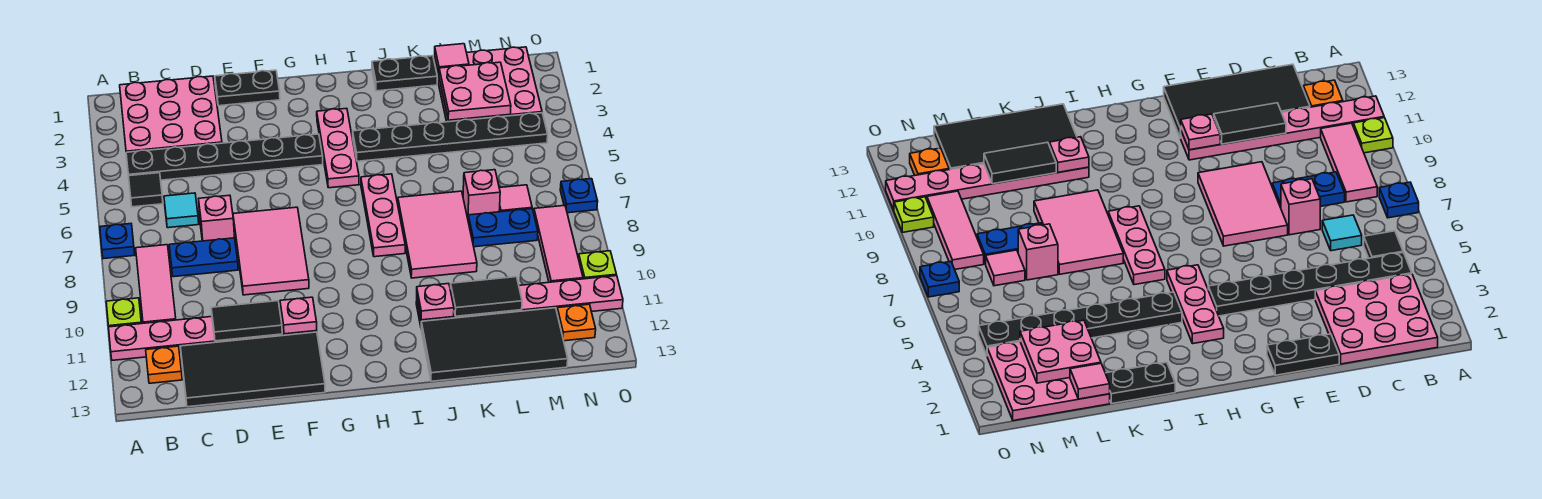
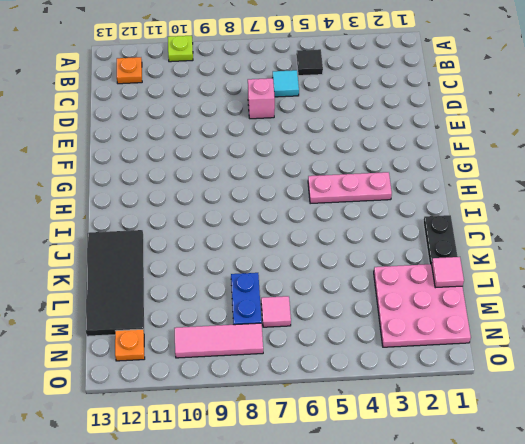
none -> blue 1x1 plate [100,224,135,259]
none -> pink 1x6 plate [109,310,317,360]
none -> pink 3x3 plate [120,76,222,152]
none -> black 1x6 plate [126,134,323,180]

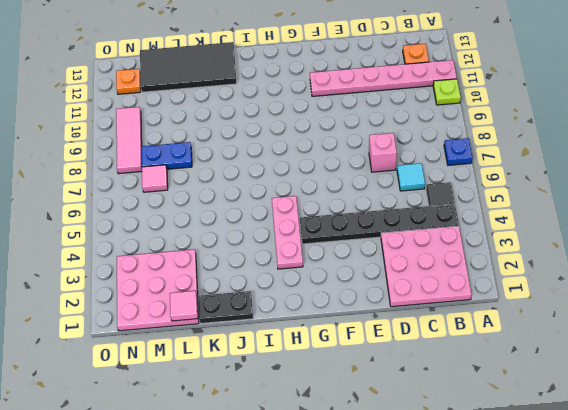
none -> pink 1x3 tile [136,245,176,323]
none -> blue 1x2 plate [169,238,238,277]
none -> black 2x4 tile [180,332,325,407]
none -> black 1x2 plate [215,70,280,106]

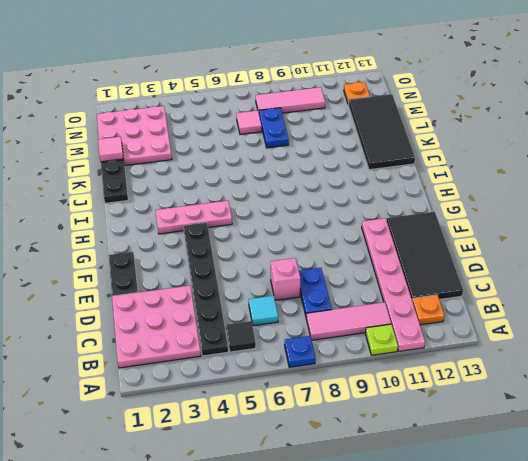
none -> pink 2x3 tile [233,207,309,295]
none -> black 1x6 plate [353,113,548,161]
none -> pink 1x3 plate [361,174,405,257]
none -> pink 2x3 tile [398,191,477,278]

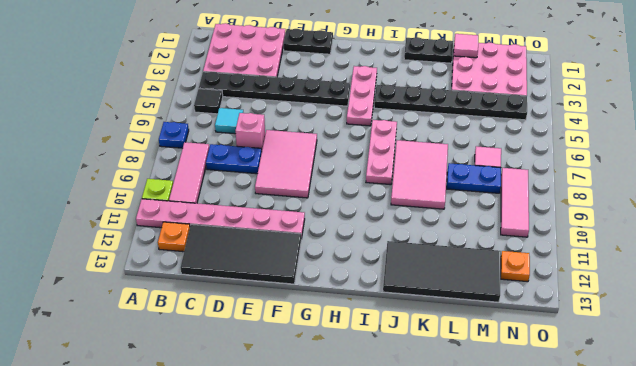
none -> pink 1x6 plate [416,276,623,326]
none -> pink 1x1 brick [463,170,500,218]
none -> blue 1x1 plate [560,179,598,213]
none -> lime 1x1 plate [578,251,617,279]

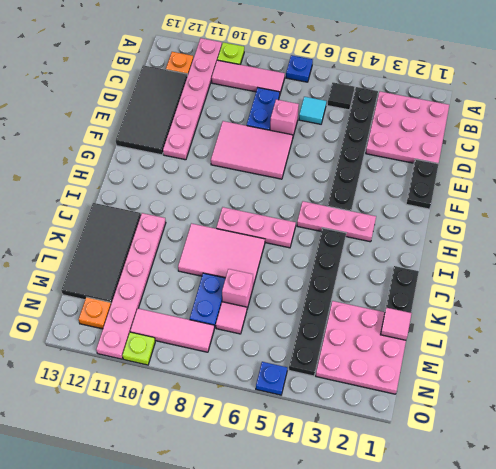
blue 1x1 plate [256,362,287,395] -> blue 1x1 plate moved to [560,179,598,213]
none -> black 1x2 tile [211,301,282,341]
none -> pink 1x1 plate [280,297,317,334]
none -> pink 1x1 plate [417,284,454,320]
none -> black 1x2 tile [450,277,522,316]

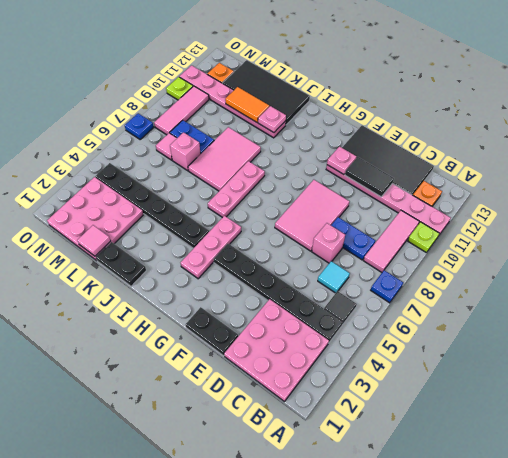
orange 1x2 tile [225,87,269,122] -> black 1x2 tile [450,277,522,316]
none -> pink 2x2 plate [439,62,511,120]

